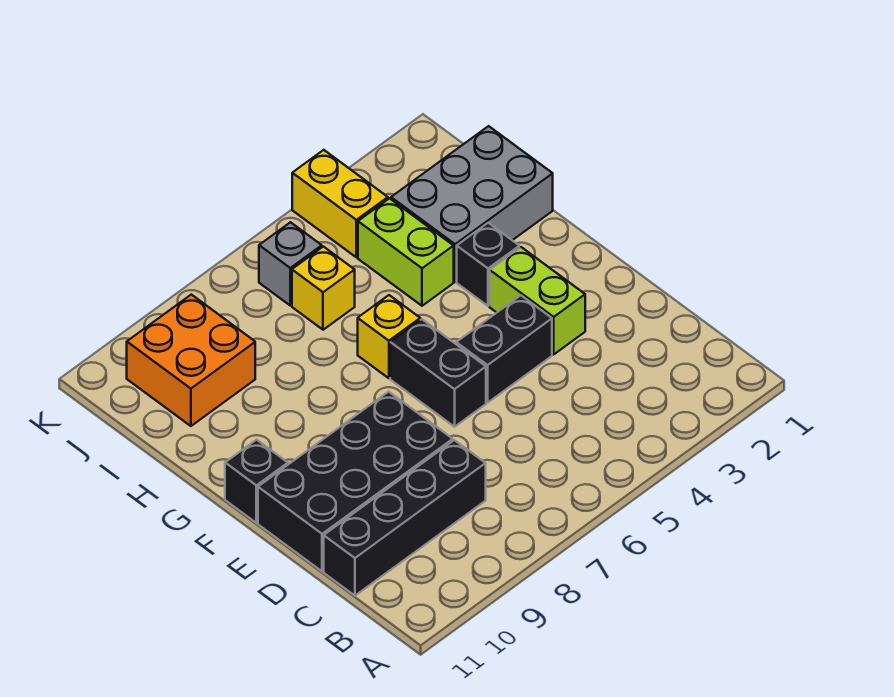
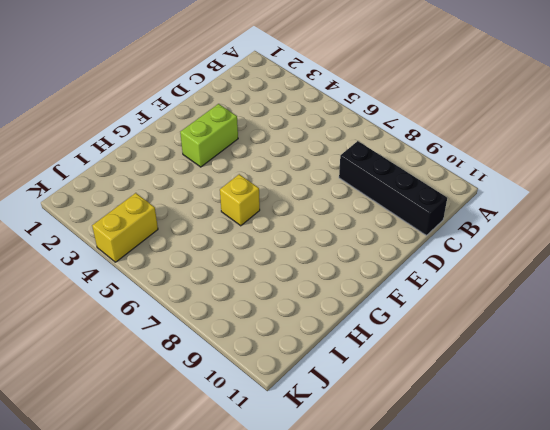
none -> black 2x4 brick [258,392,453,571]
none -> black 1x2 brick [456,295,552,403]
none -> black 1x2 brick [390,319,486,427]

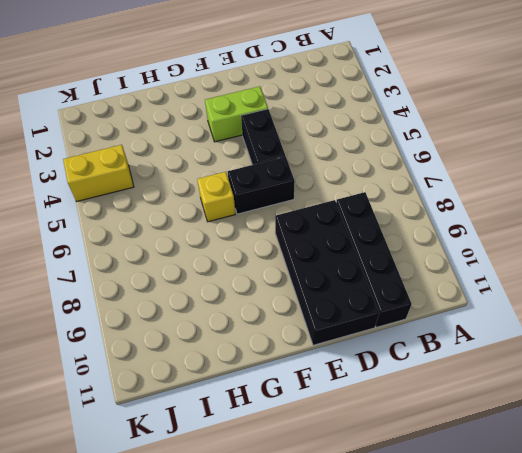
none -> black 1x1 brick [225,440,288,523]
none -> black 1x1 brick [457,223,519,306]
none -> grey 2x3 brick [391,126,553,282]

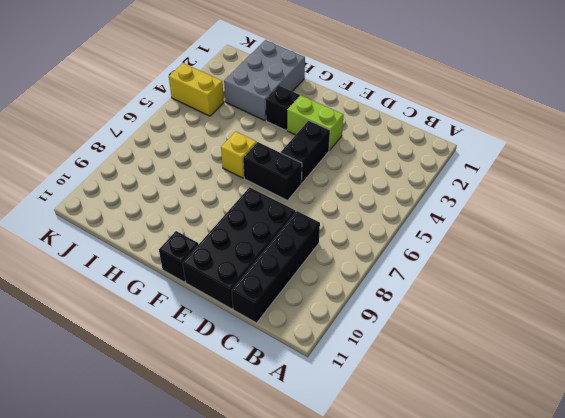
none -> lime 1x2 brick [358,198,454,306]
none -> yellow 1x1 brick [292,247,355,330]
none -> orange 2x2 brick [127,295,255,426]

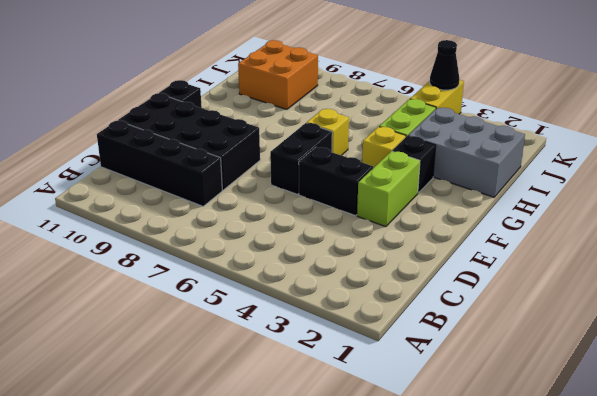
yellow 1x1 brick [362,127,406,168] -> yellow 1x1 brick moved to [292,247,355,330]
black 1x1 cone [430,40,459,90] -> none
none -> grey 1x1 brick [259,222,322,305]

